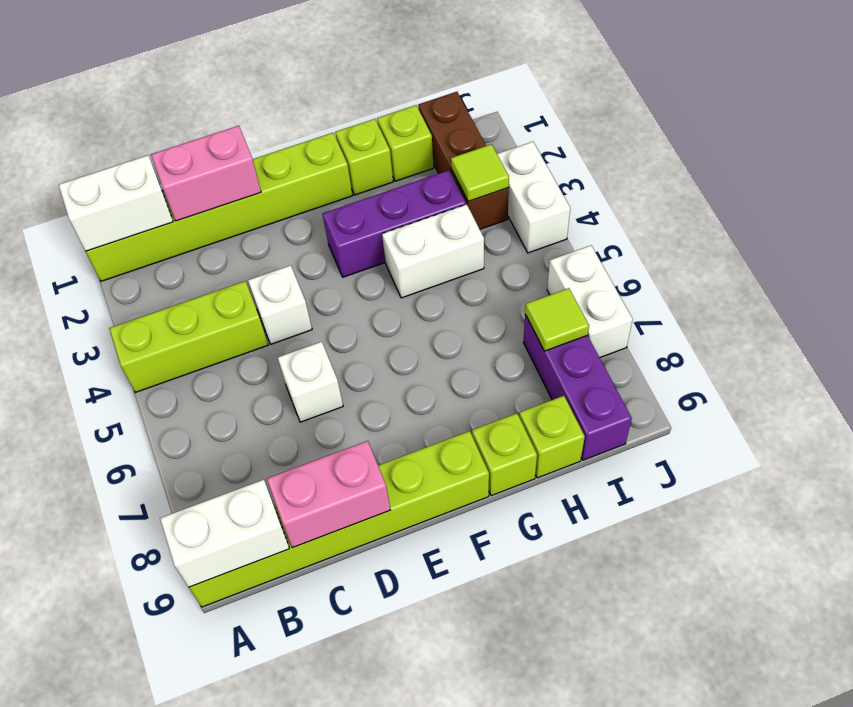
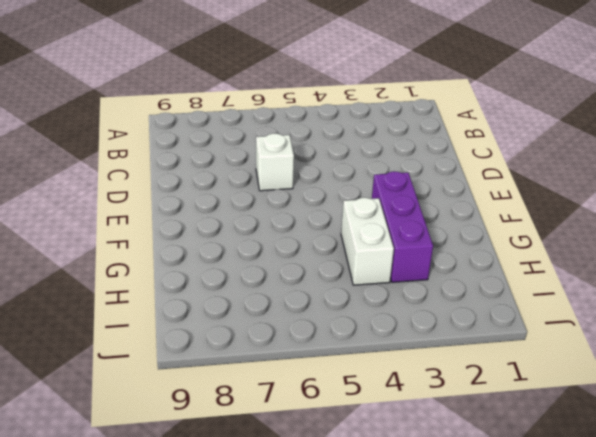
none -> lime 1x6 brick [86,133,352,281]
none -> lime 1x3 brick [109,281,268,393]
none -> lime 1x6 brick [189,431,489,607]

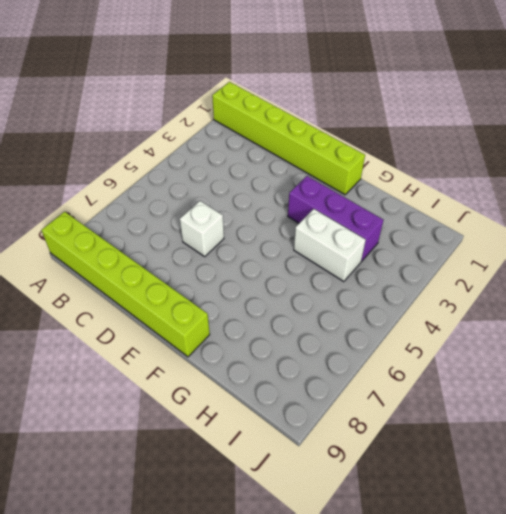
none -> lime 1x3 brick [109,281,268,393]
none -> white 1x1 brick [248,265,312,344]
none -> lime 1x1 brick [335,119,393,195]

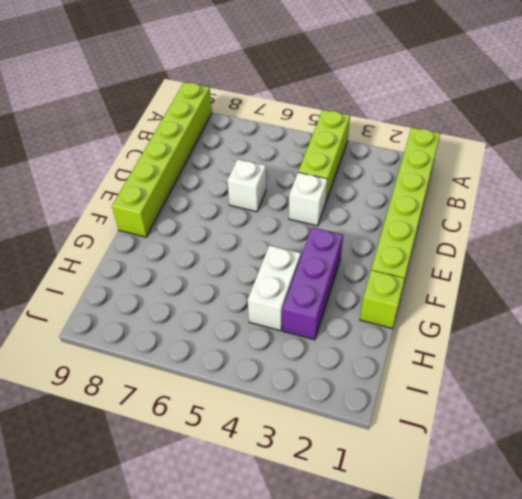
none -> lime 1x1 brick [472,413,537,496]
none -> lime 1x1 brick [377,105,434,181]
none -> lime 1x1 brick [519,396,585,478]

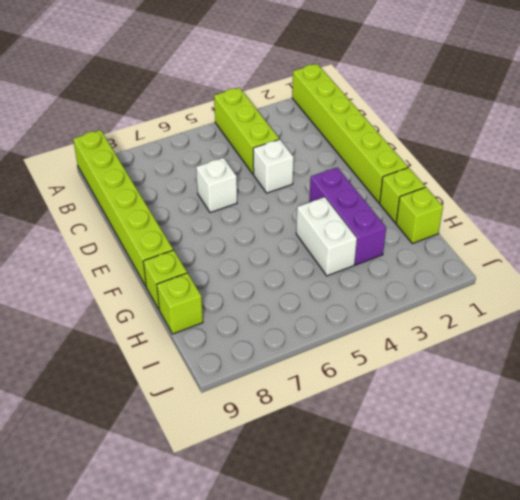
none -> brown 1x3 brick [418,92,509,229]
none -> purple 1x3 brick [523,315,632,460]
none -> white 1x2 brick [497,142,570,253]

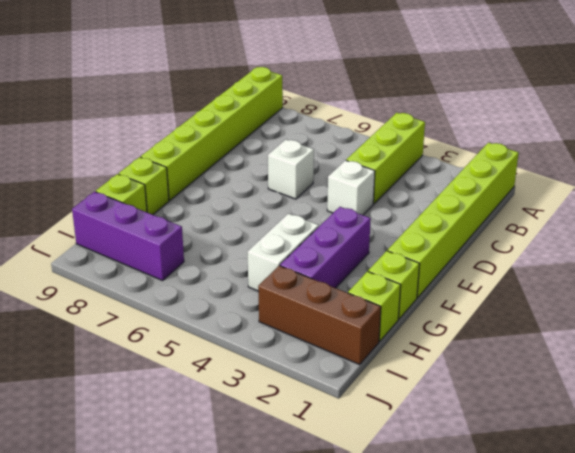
none -> white 1x2 brick [497,142,570,253]
none -> white 1x2 brick [547,245,633,358]
none -> white 1x2 brick [59,155,173,251]

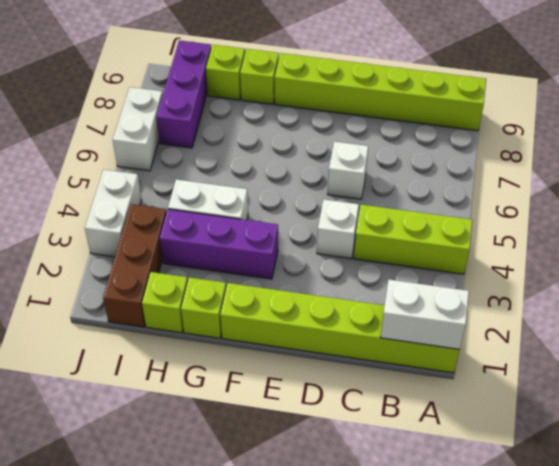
none -> white 1x2 brick [160,480,289,587]
none -> pink 1x2 brick [151,126,261,221]
none -> pink 1x2 brick [267,441,390,548]

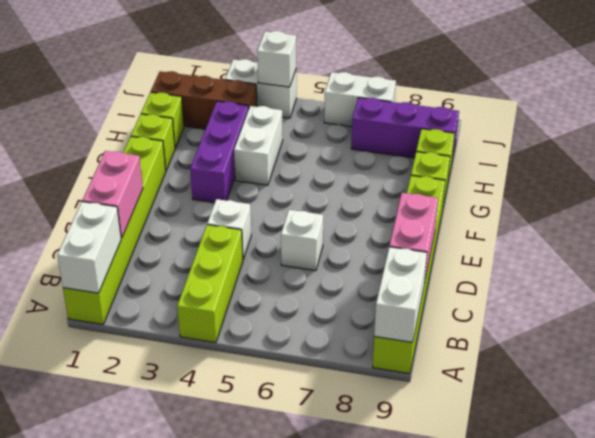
white 1x1 brick [257,31,296,87] -> none
none -> lime 1x1 tile [451,144,509,202]
none -> lime 1x1 tile [525,288,589,351]

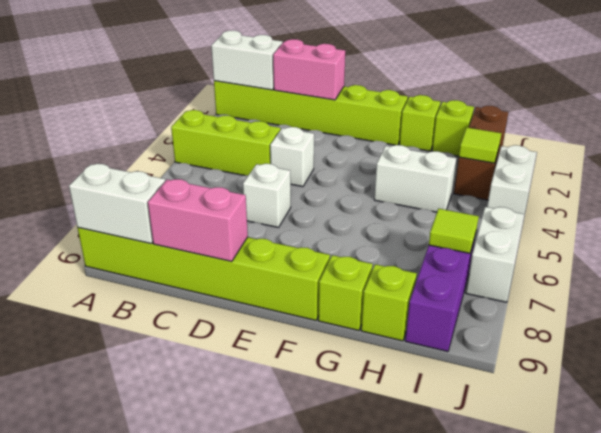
none -> purple 1x3 brick [323,170,466,277]

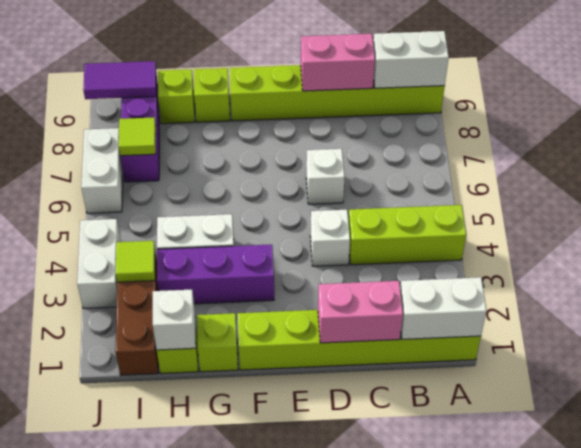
white 1x1 brick [153,290,196,350] -> none
purple 1x2 tile [83,61,156,99] -> none

